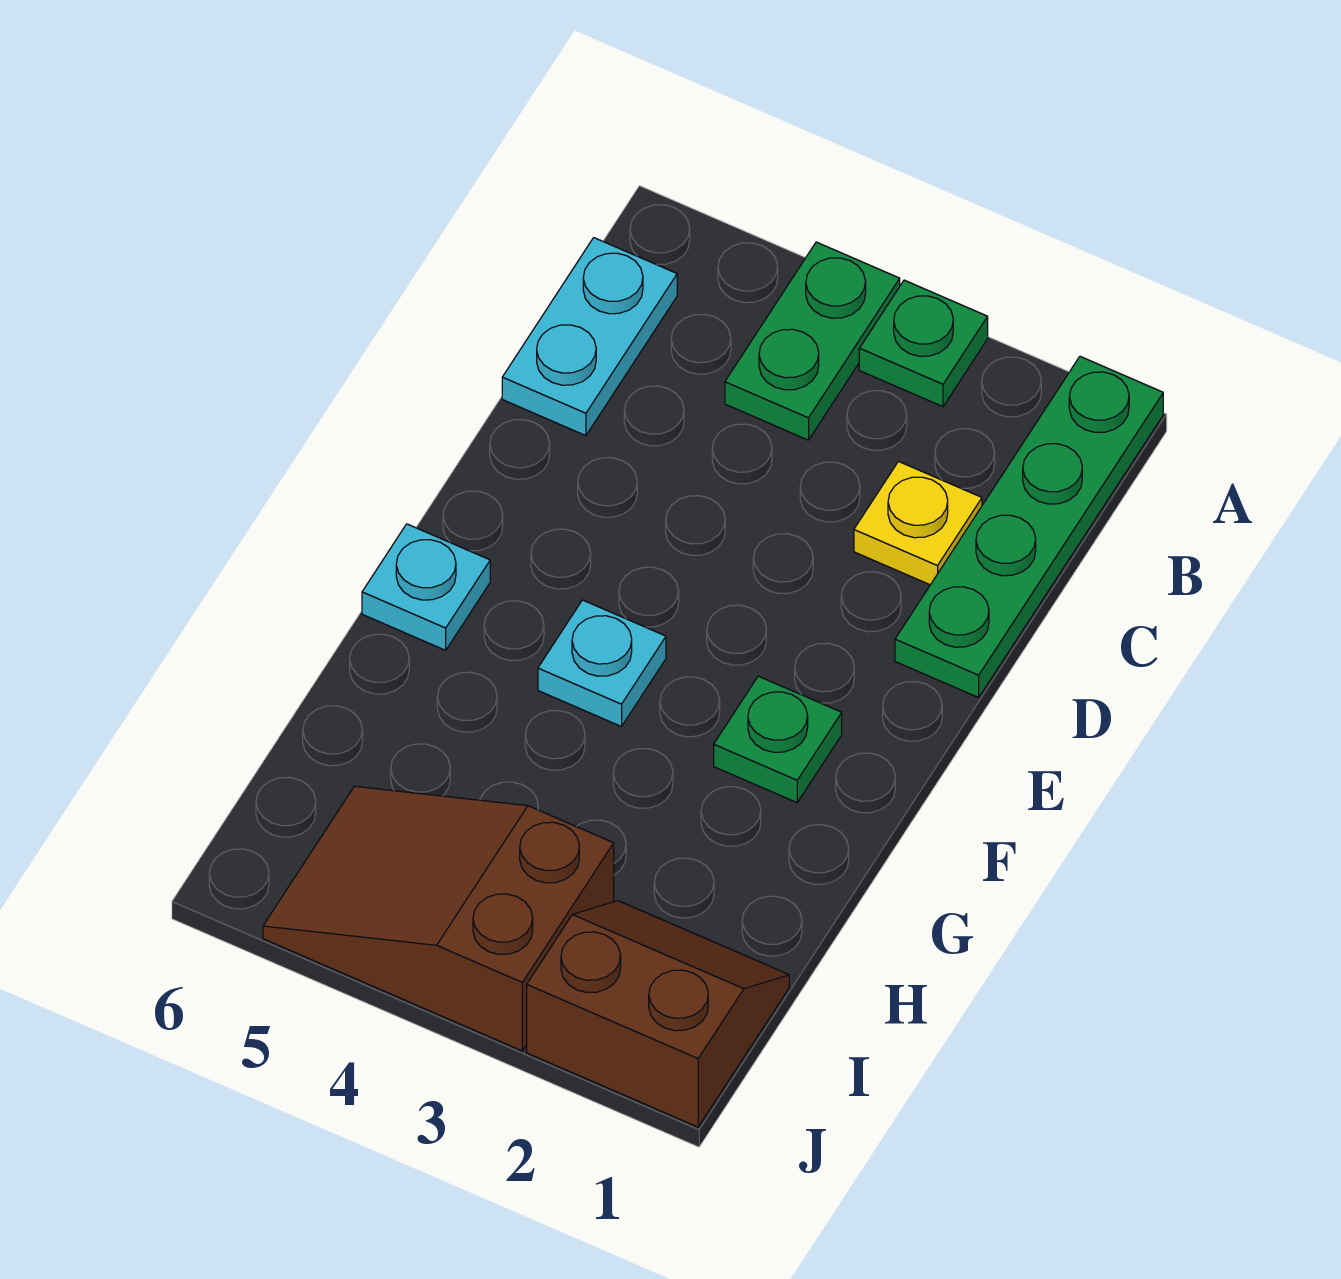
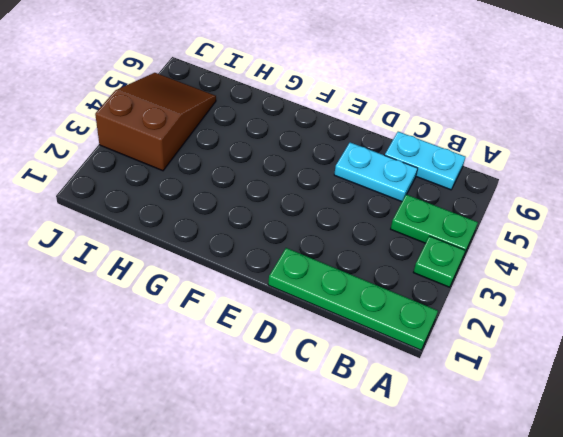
cyan 1x2 plate [334,142,418,202] -> none
none -> yellow 1x1 plate [854,461,982,585]
none -> green 1x1 plate [714,676,842,803]

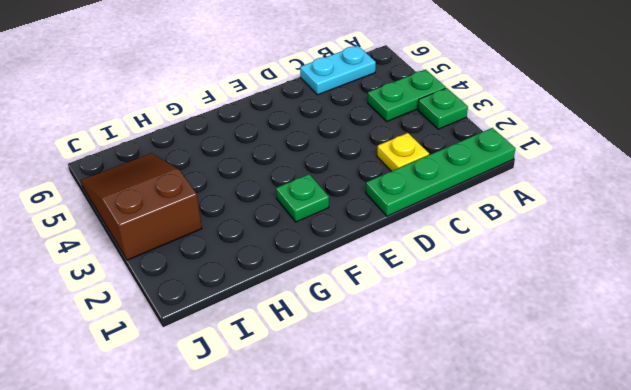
none -> cyan 1x1 plate [538,600,666,727]
none -> cyan 1x1 plate [362,524,490,650]

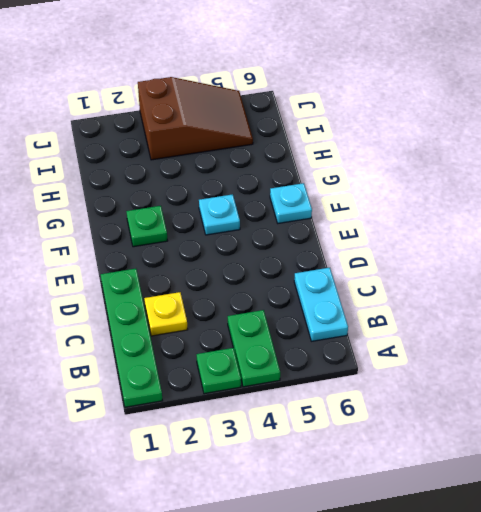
none -> brown 2x2 slope [527,901,789,1127]

